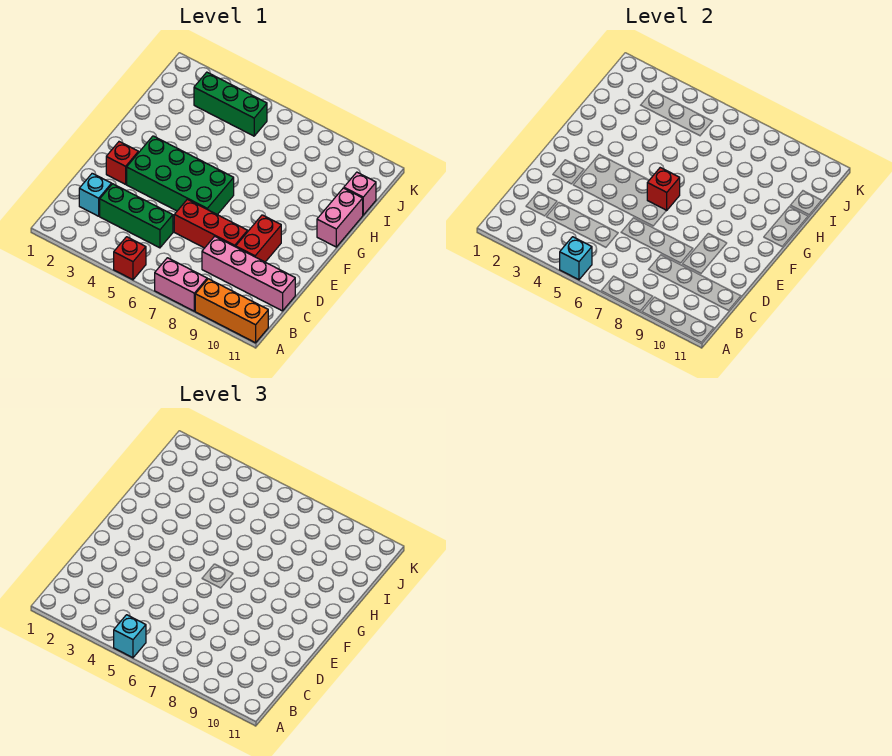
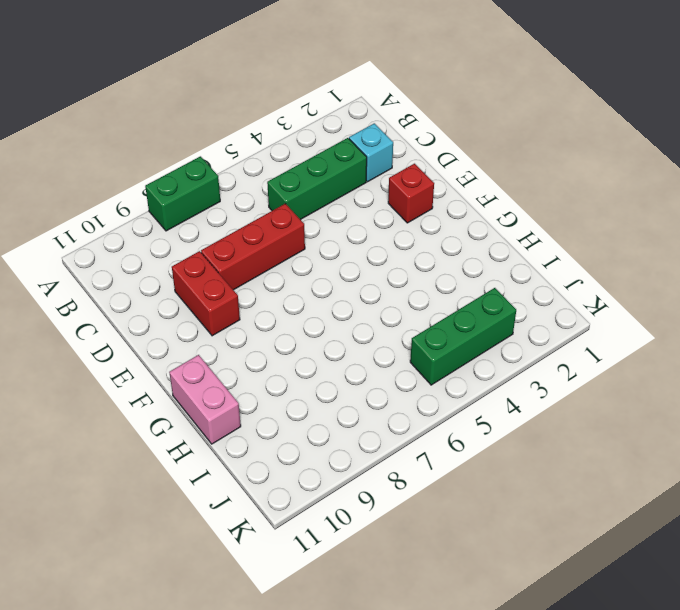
green 1x2 brick [145,156,220,231] -> pink 1x2 brick [155,258,207,311]
none -> red 1x1 brick [114,237,146,280]
none -> orange 1x3 brick [195,279,268,343]
none -> pink 1x4 brick [202,236,295,311]

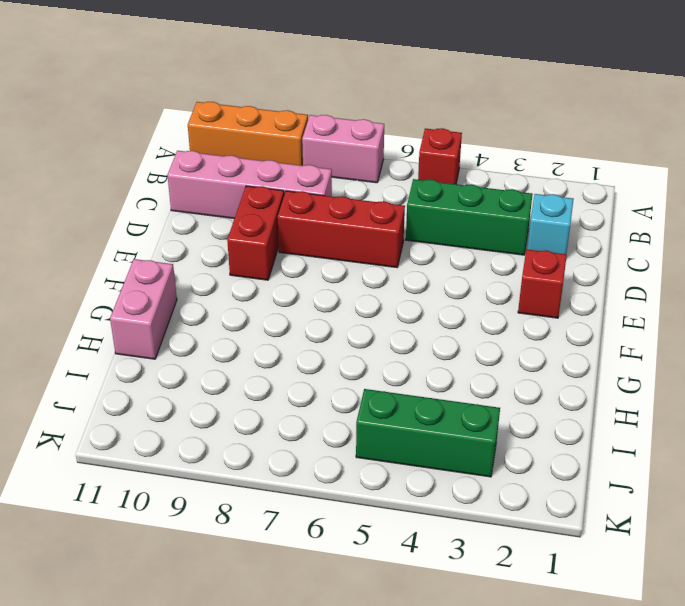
none -> green 2x4 brick [127,136,234,215]
none -> pink 1x1 brick [344,172,376,215]
none -> cyan 1x1 brick [560,237,592,280]

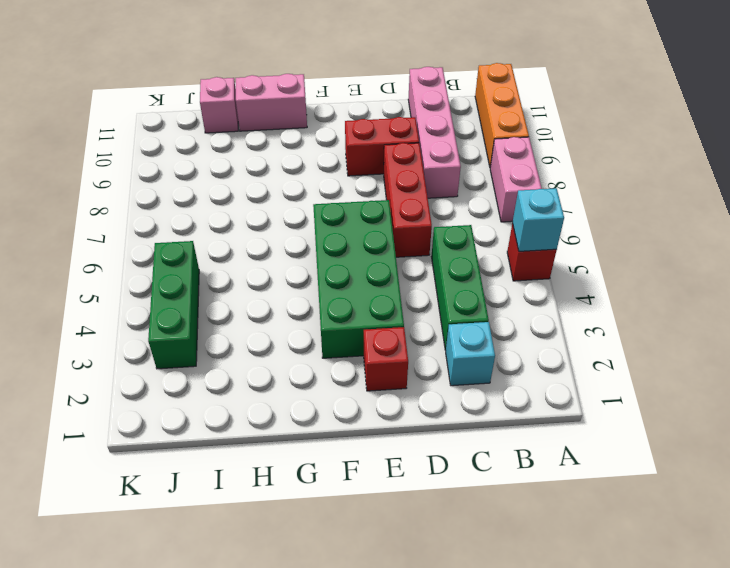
none -> red 1x1 brick [647,168,680,211]
none -> cyan 1x1 brick [114,615,146,658]

